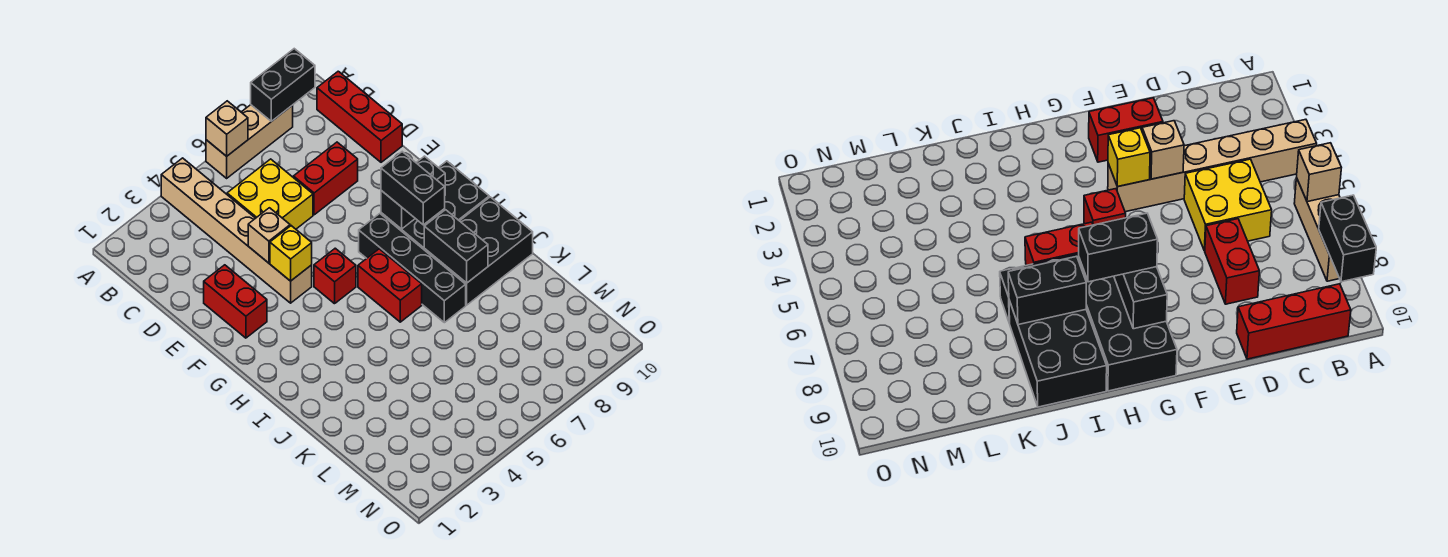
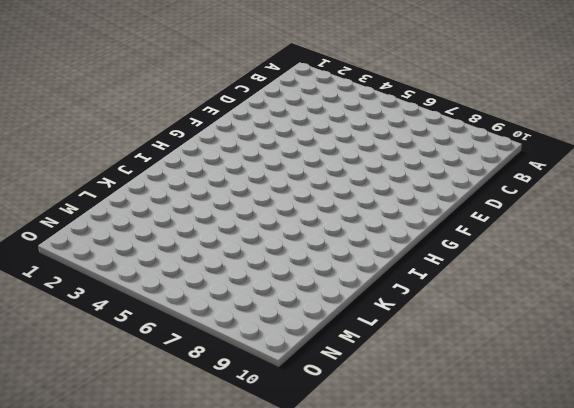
none -> tan 1x6 brick [161,158,312,303]
none -> tan 1x3 brick [206,105,293,178]
none -> red 1x3 brick [317,71,402,162]

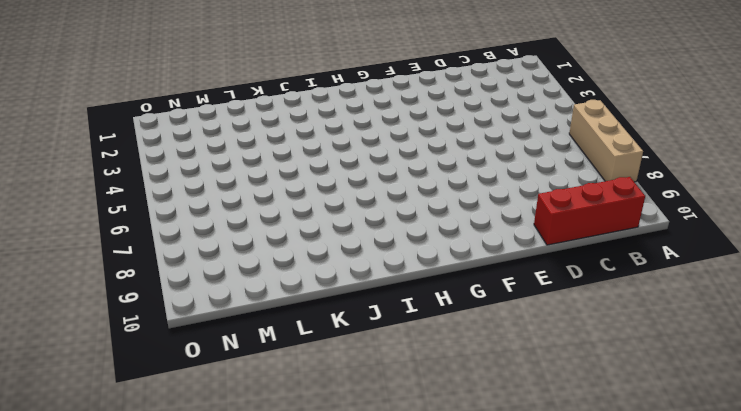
none -> tan 1x6 brick [161,158,312,303]
none -> yellow 2x2 brick [227,159,313,229]
none -> red 1x2 brick [293,142,358,215]

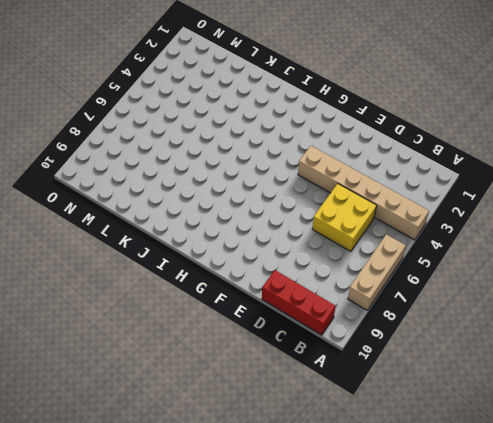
none -> red 1x2 brick [293,142,358,215]
none -> red 1x2 brick [204,265,267,338]
none -> red 1x1 brick [314,248,356,304]

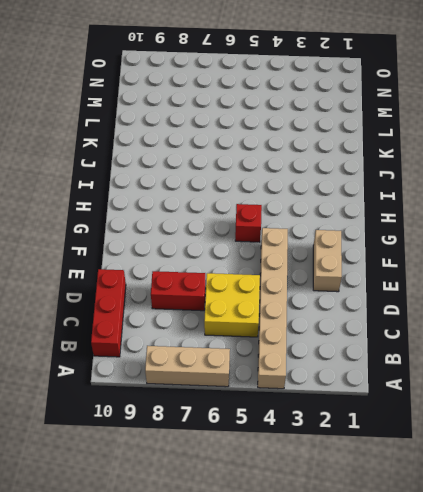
tan 1x2 brick [313,230,342,292] -> red 1x2 brick [204,265,267,338]
none -> black 1x4 brick [359,214,466,323]
none -> black 2x3 brick [381,161,489,249]
none -> red 1x2 brick [358,249,422,322]

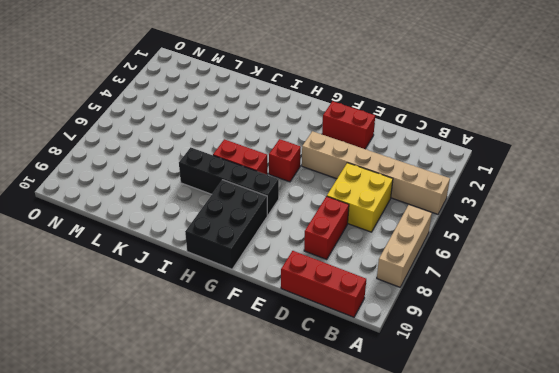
none -> black 2x3 brick [424,197,533,305]
none -> tan 1x1 brick [206,101,248,156]
none -> black 1x2 brick [251,49,315,121]

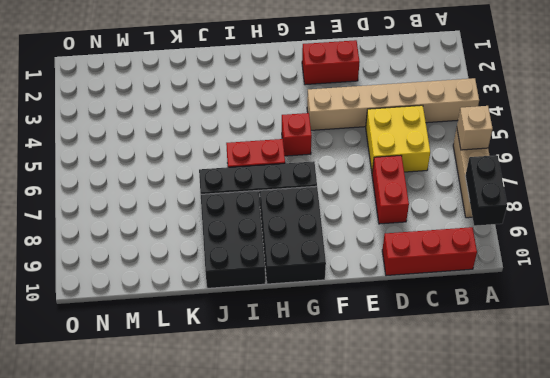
none -> tan 1x1 brick [248,208,290,263]
none -> yellow 1x1 brick [270,226,312,281]
none -> black 1x2 brick [381,156,445,229]

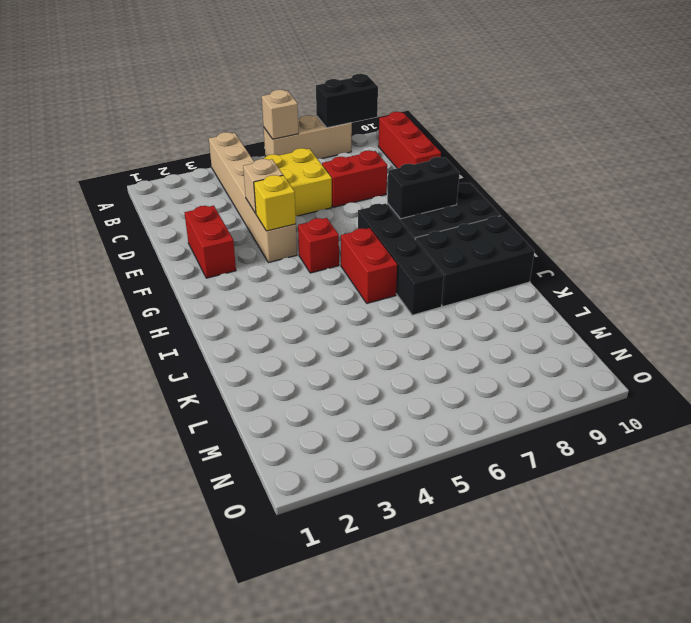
none -> black 1x2 brick [424,210,488,283]
none -> black 1x2 brick [381,152,445,225]

